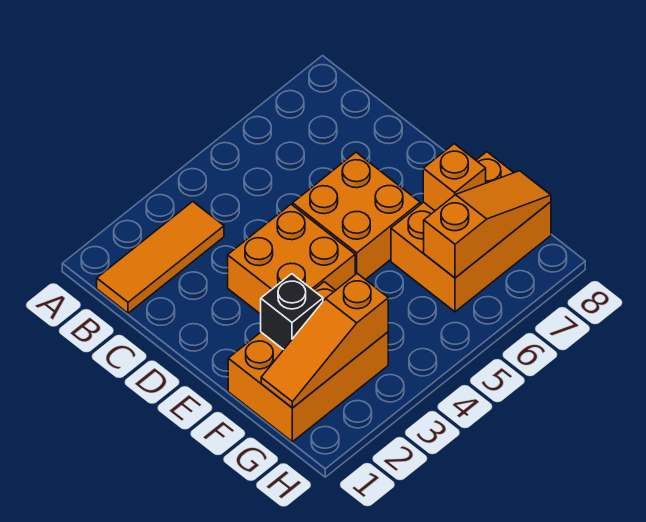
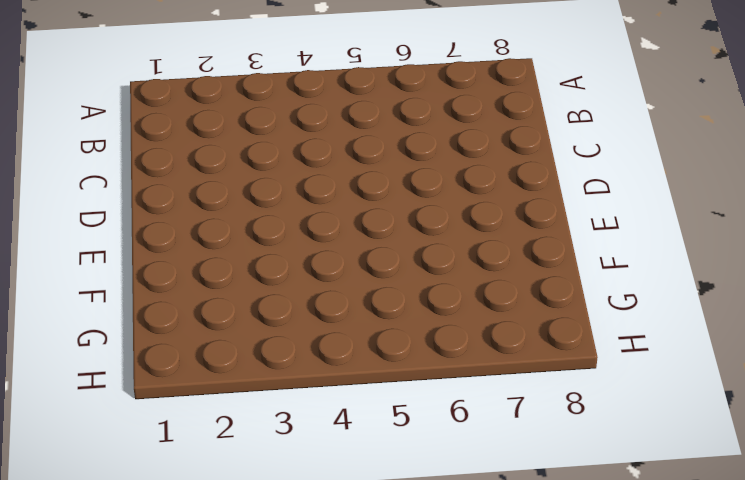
none -> orange 1x3 tile [97,202,224,313]
none -> orange 2x2 brick [228,204,355,314]

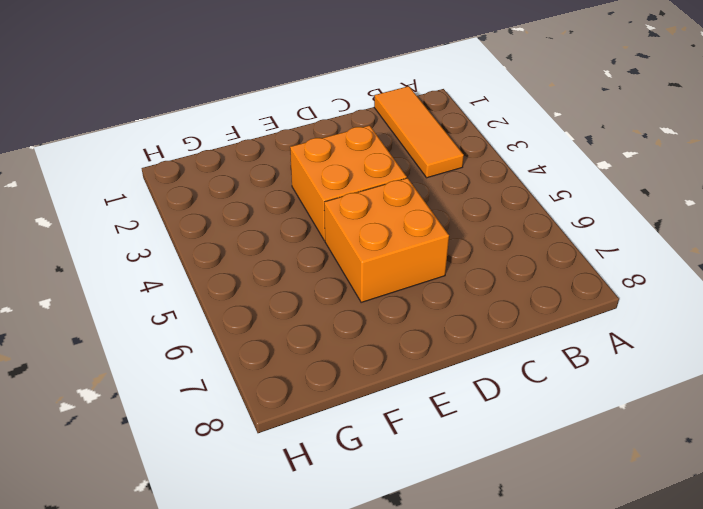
none -> orange 2x3 brick [228,282,388,442]
none -> orange 2x3 brick [391,152,551,312]

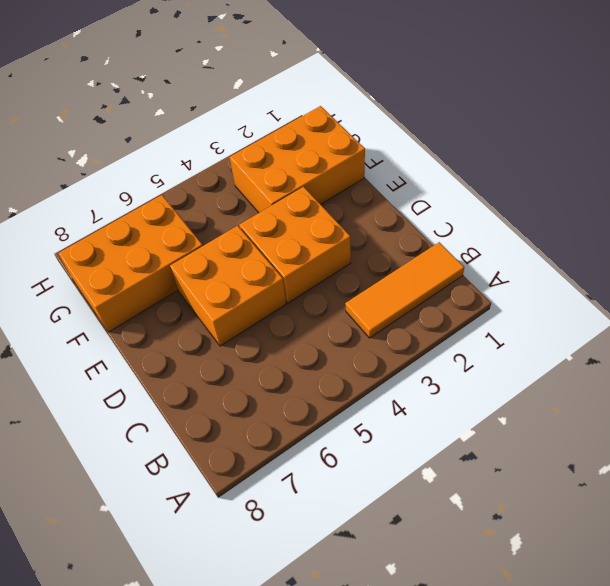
none -> black 1x1 brick [261,274,323,350]
none -> orange 1x1 brick [423,144,486,211]

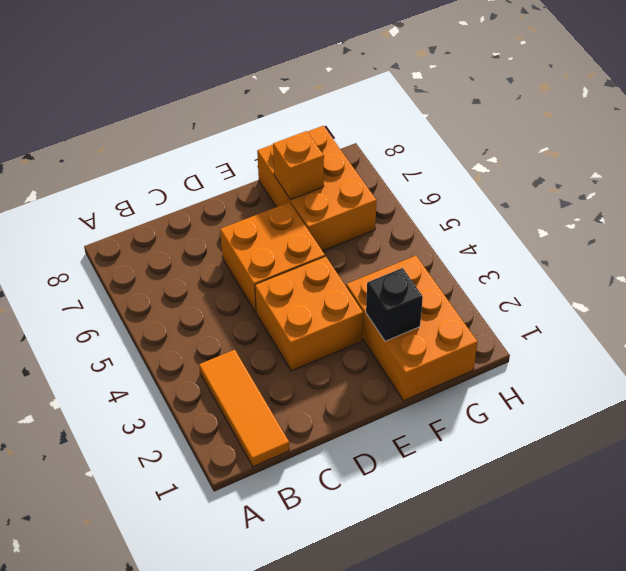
none -> orange 1x3 slope [261,273,388,408]
none -> orange 1x3 slope [424,171,551,278]

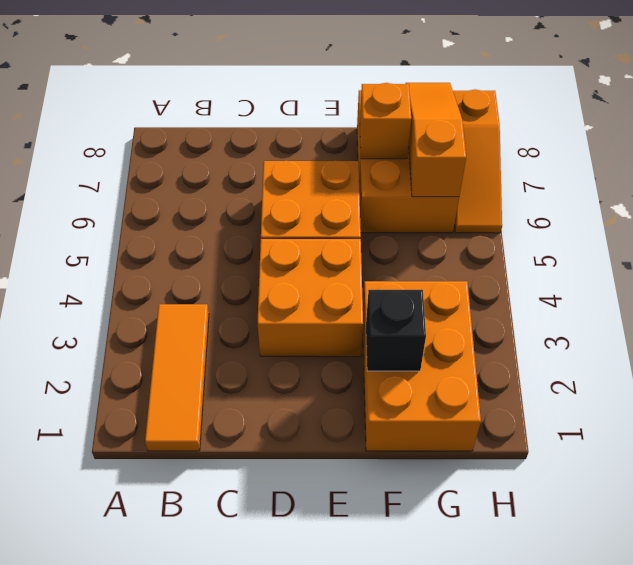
orange 1x3 slope [453,89,502,233] -> orange 1x3 slope moved to [261,273,388,408]

